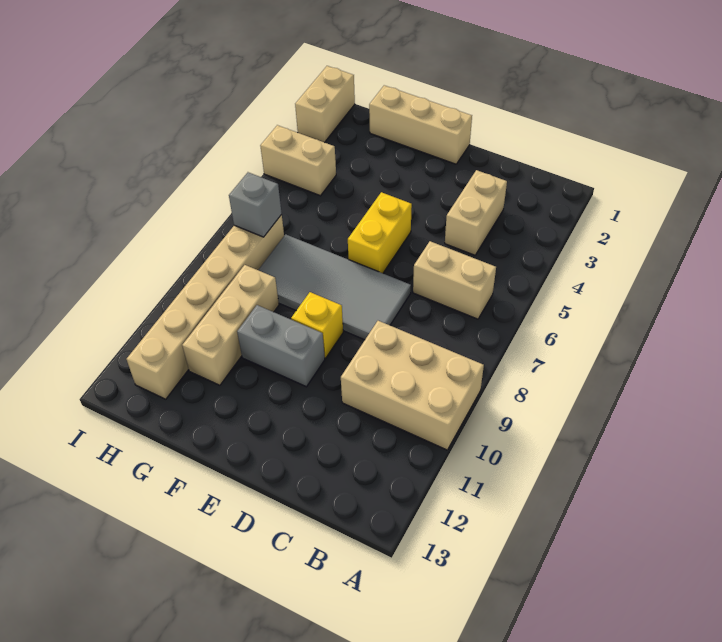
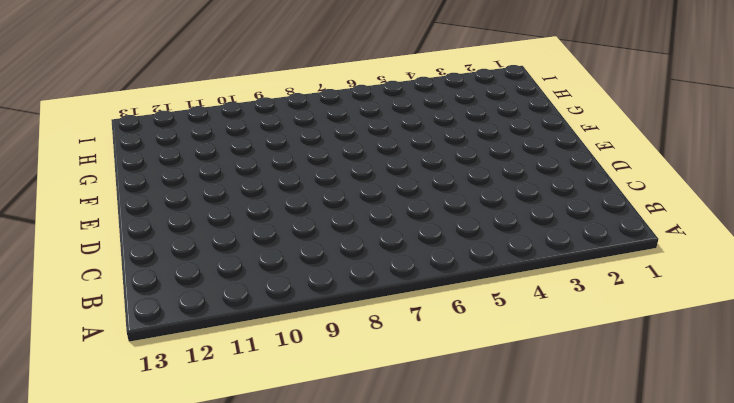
none -> tan 2x3 brick [341,321,484,450]
none -> tan 1x2 brick [413,241,496,319]
none -> tan 1x2 brick [445,170,507,255]

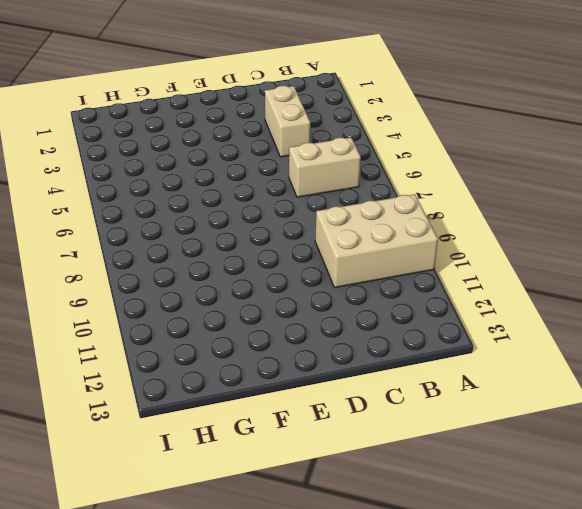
none -> grey 2x4 tile [258,234,411,340]
none -> tan 1x3 brick [369,85,472,164]
none -> yellow 1x2 brick [348,192,412,273]

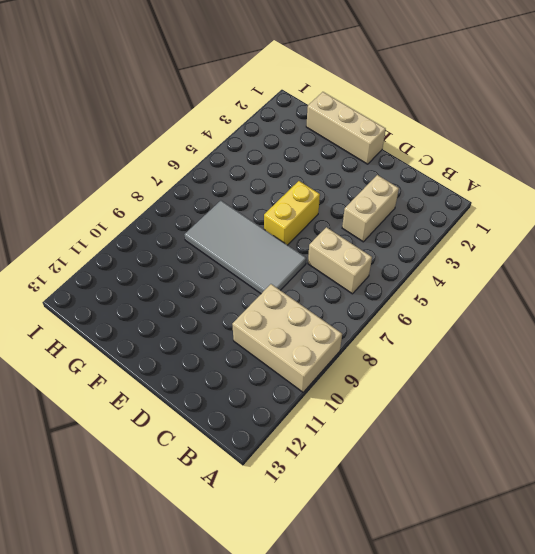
none -> yellow 1x1 brick [291,292,343,358]
none -> grey 1x2 brick [237,305,325,387]
none -> tan 1x3 brick [182,265,279,385]

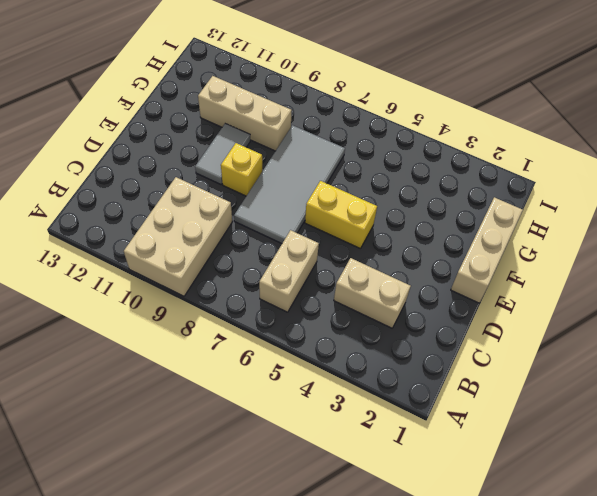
grey 1x2 tile [195,124,250,184] -> grey 1x2 brick [237,305,325,387]
none -> tan 1x2 brick [260,125,336,196]
none -> tan 1x6 brick [126,215,284,399]
none -> tan 1x2 brick [295,66,355,142]

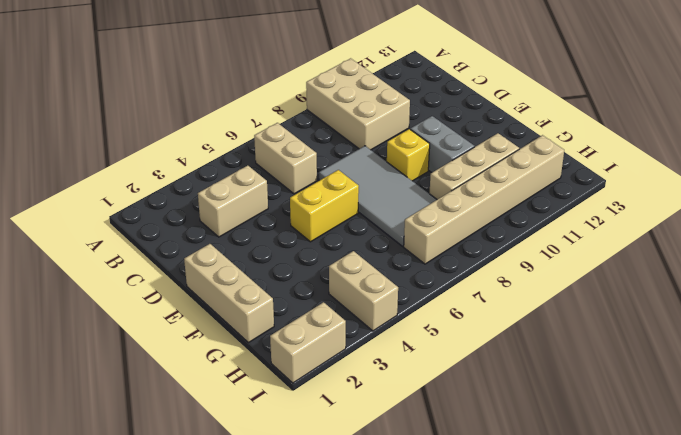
none -> grey 1x1 brick [229,172,282,237]

